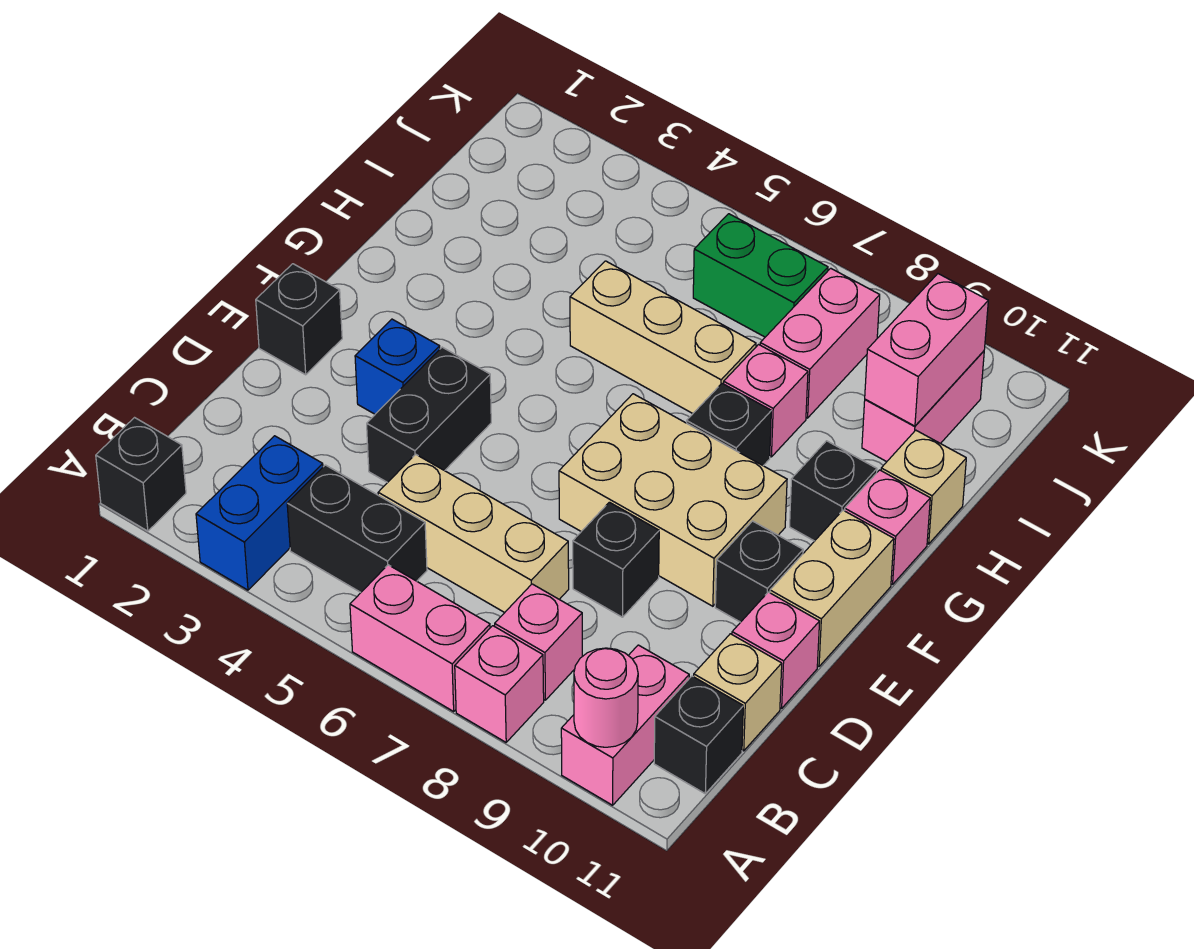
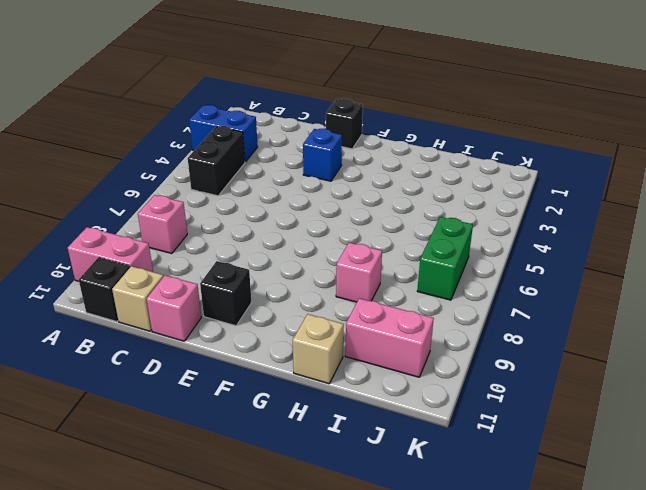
none -> black 1x1 brick [96,418,186,531]
none -> pink 1x2 brick [350,565,490,711]
none -> pink 1x1 brick [455,626,544,742]

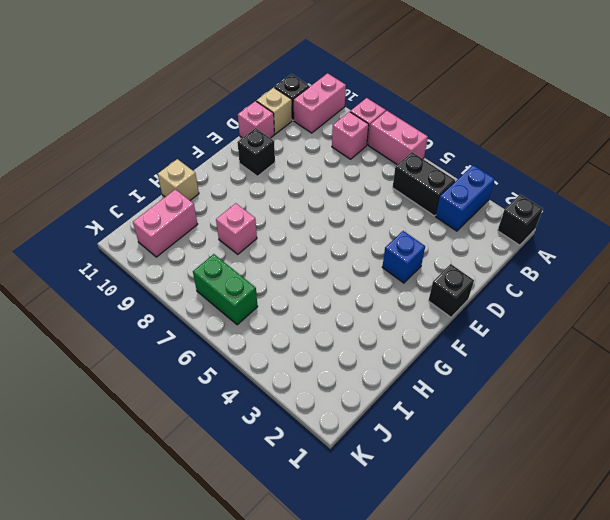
none -> tan 1x3 brick [378,454,569,613]
none -> black 1x2 brick [367,347,491,483]
none -> black 1x1 brick [573,502,659,617]

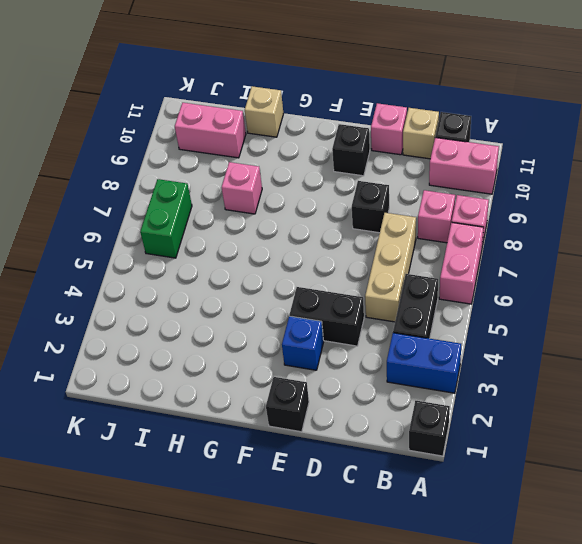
none -> tan 2x3 brick [559,394,787,606]
none -> tan 1x2 brick [770,510,894,667]
none -> black 1x1 brick [687,383,771,466]

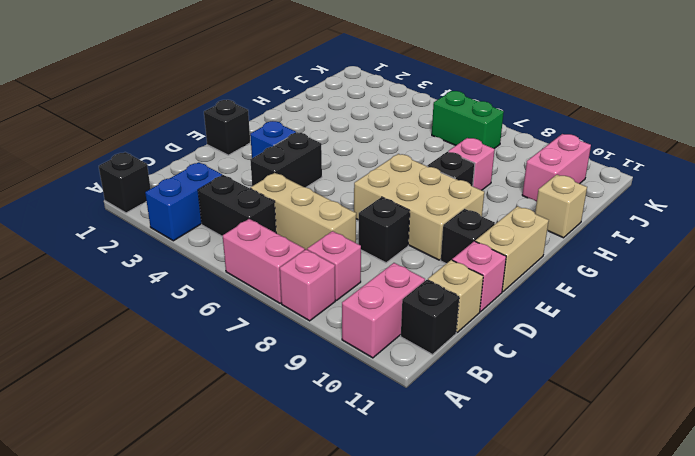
none -> black 1x1 brick [790,441,877,541]
none -> pink 1x1 brick [845,470,930,584]
none -> tan 1x3 brick [570,261,756,413]

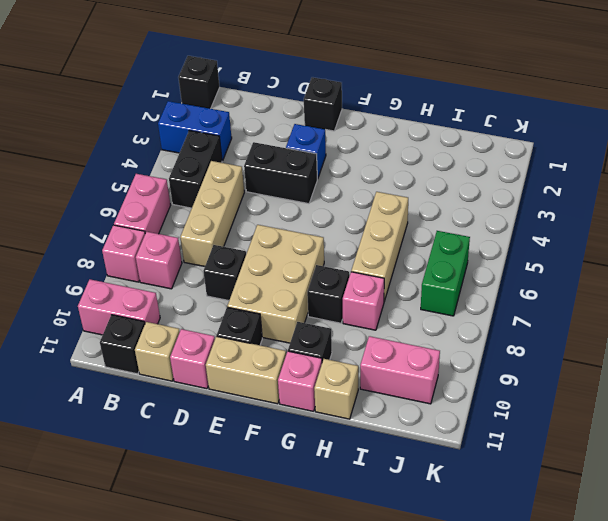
none -> pink 1x2 brick [760,268,880,418]
none -> pink 1x1 round brick [574,648,638,747]
none -> pink 1x2 brick [865,274,988,426]

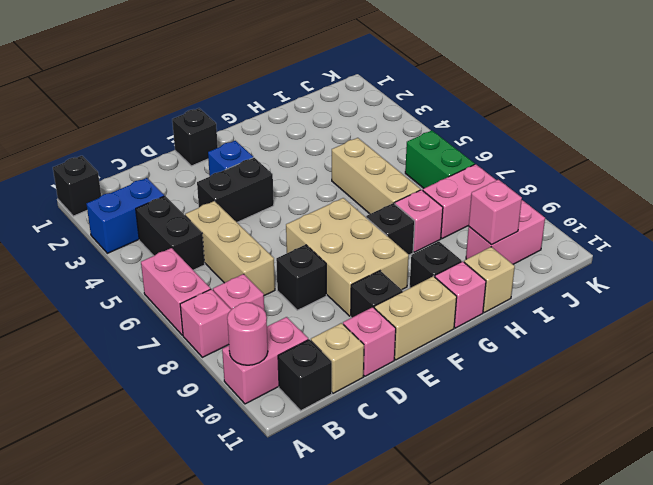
pink 1x1 brick [469,180,522,244] -> pink 1x2 brick [865,274,988,426]

